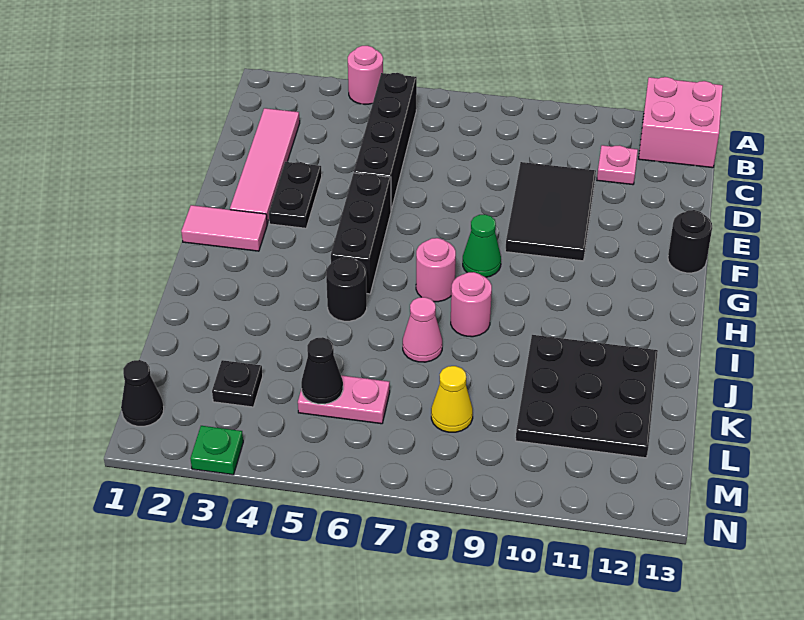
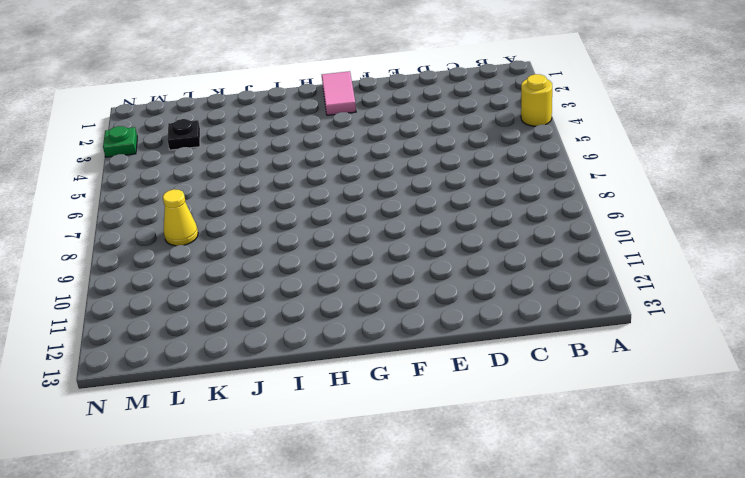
yellow 1x1 round brick [521,74,552,126] -> pink 1x1 round brick [348,46,383,104]
none -> pink 2x2 brick [639,77,723,168]
none -> black 1x4 brick [354,73,417,210]
none -> pink 1x4 tile [230,108,300,224]

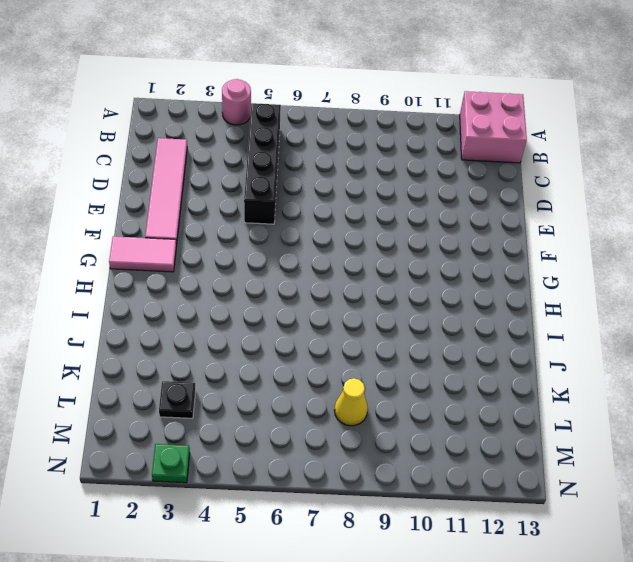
none -> pink 1x1 plate [597,145,638,185]
none -> black 2x3 tile [505,162,596,261]
none -> black 1x2 plate [269,162,322,228]

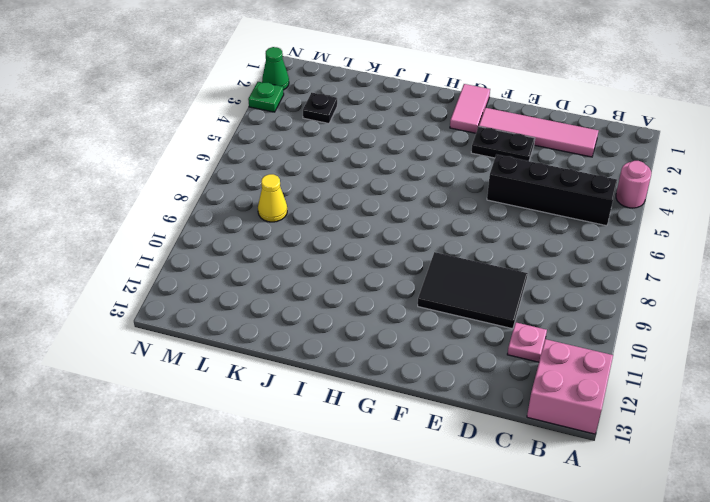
green 1x1 cone [262,47,289,90] -> green 1x1 cone moved to [463,215,501,277]
none -> black 1x3 brick [331,173,391,294]
none -> black 1x1 round brick [668,210,712,273]
none -> pink 1x1 round brick [416,238,456,302]

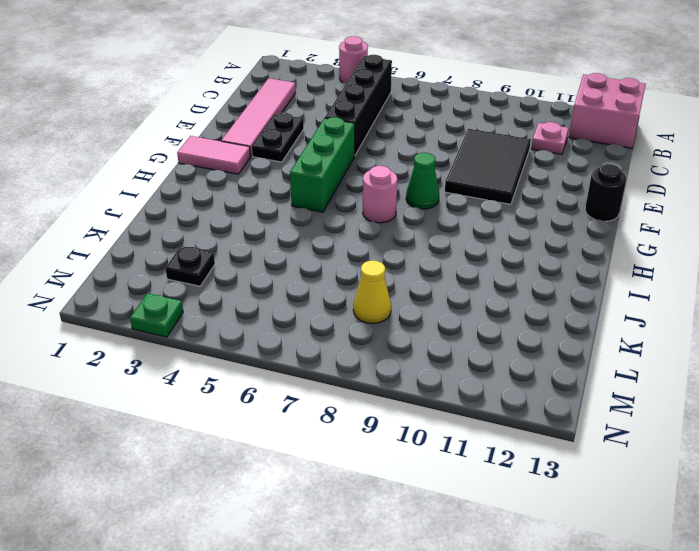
green 1x3 brick [290,117,355,212] -> black 1x3 brick [331,173,391,294]
none -> black 1x1 round brick [326,257,367,321]
none -> pink 1x1 round brick [451,272,492,337]
none -> pink 1x1 cone [403,297,442,362]

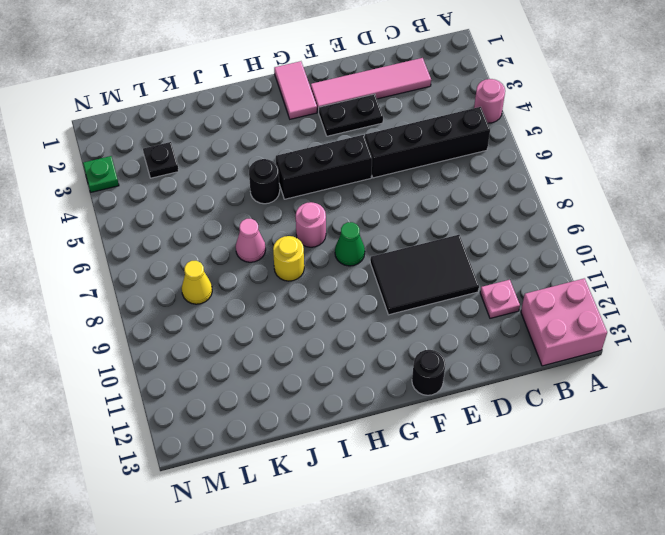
yellow 1x1 round brick [273,236,304,281] -> pink 1x1 round brick [451,272,492,337]
none -> black 3x3 plate [516,335,658,458]
none -> pink 1x2 plate [298,375,390,424]
none -> black 1x1 cone [121,360,164,426]

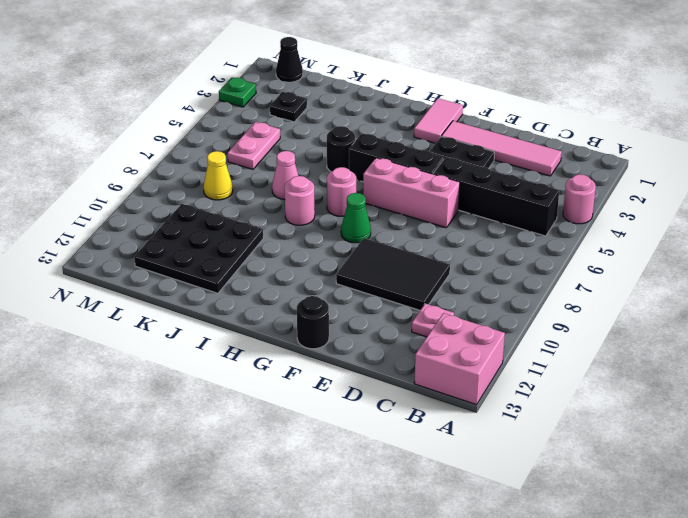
pink 1x3 brick [363,158,460,228] -> none
none -> black 1x1 cone [301,337,343,404]

